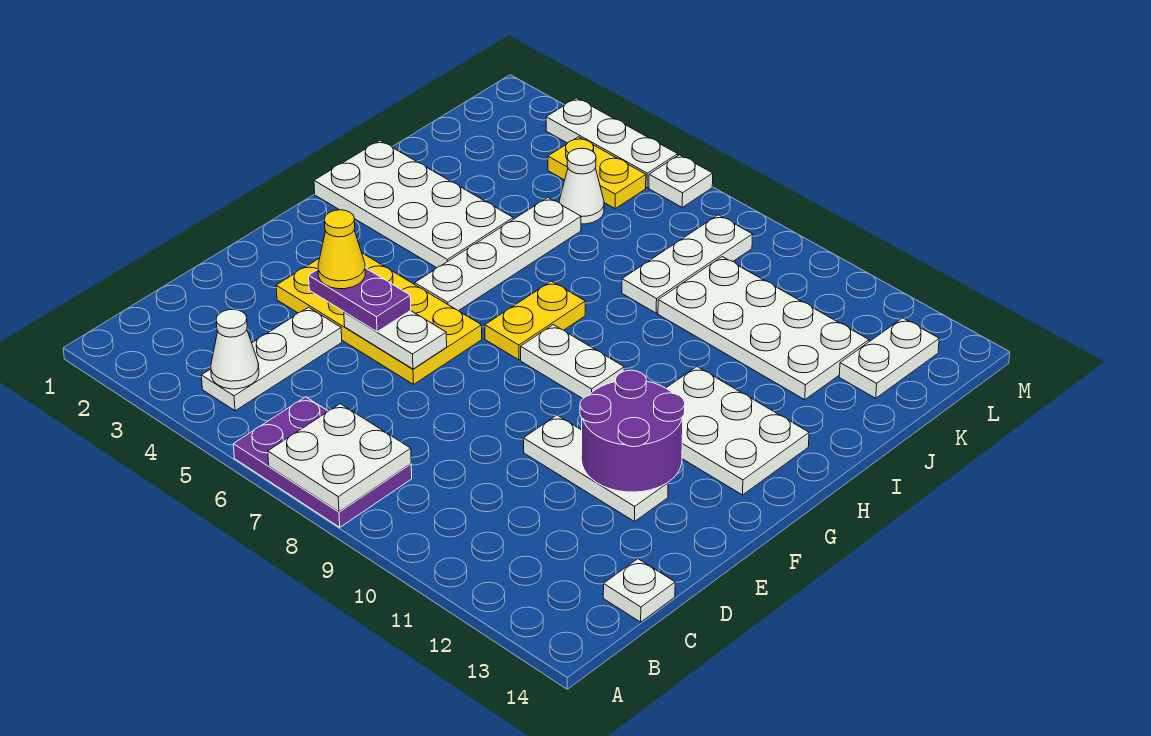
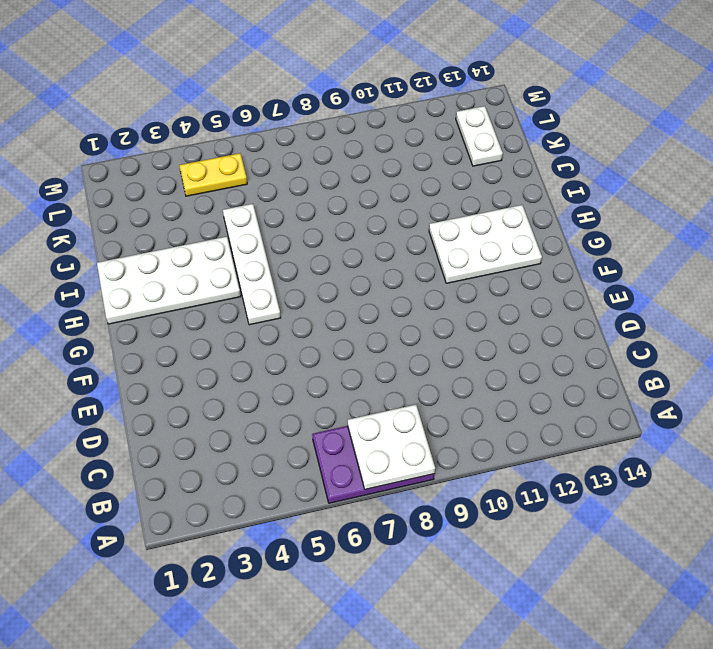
none -> white 1x3 plate [201,307,342,411]
none -> white 1x1 plate [603,559,675,622]
none -> yellow 2x4 plate [276,253,482,384]

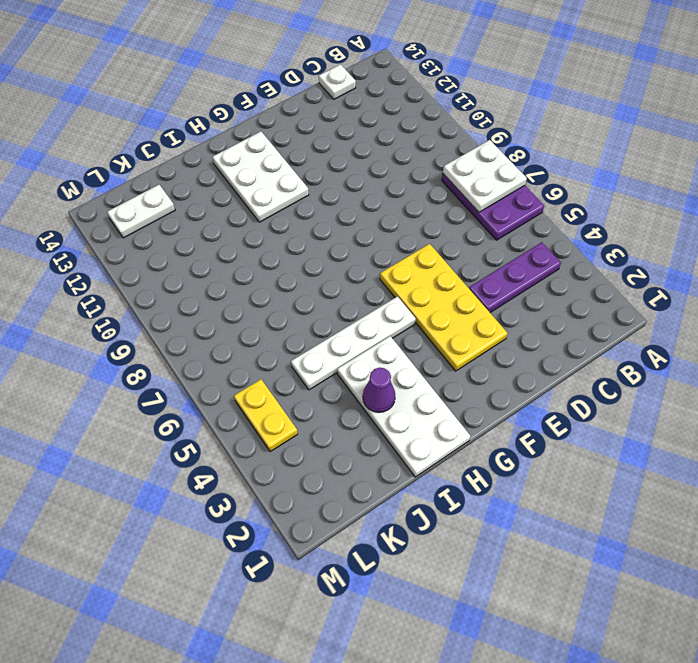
purple 1x3 plate [469,242,561,312] -> white 1x3 plate [201,307,342,411]
purple 1x1 cone [363,368,395,412] -> none
none -> white 1x3 plate [523,415,668,522]
none -> yellow 1x2 plate [485,281,585,360]
none -> white 1x2 plate [521,325,624,399]

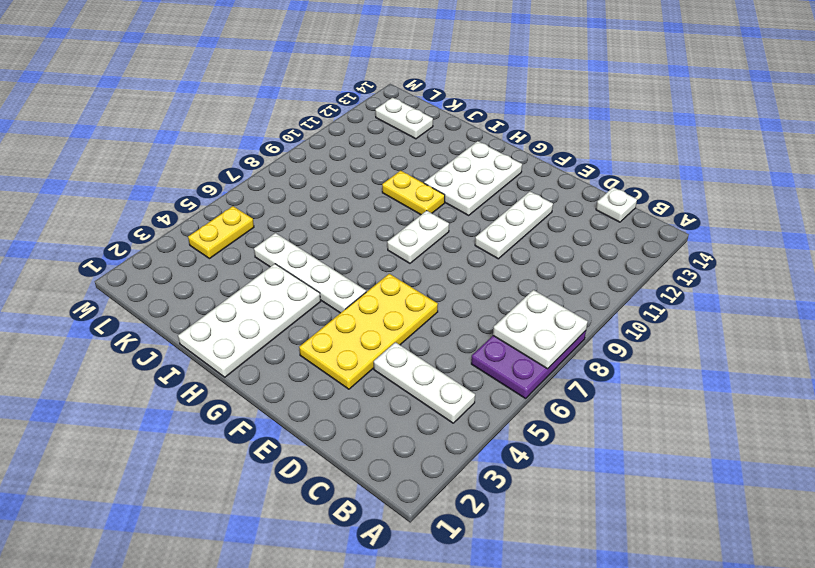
yellow 1x2 plate [382,171,445,215] -> yellow 1x2 plate moved to [485,281,585,360]
none -> white 1x3 plate [622,215,753,313]
none -> white 2x4 plate [658,257,869,400]
none -> white 1x1 cone [559,148,604,224]

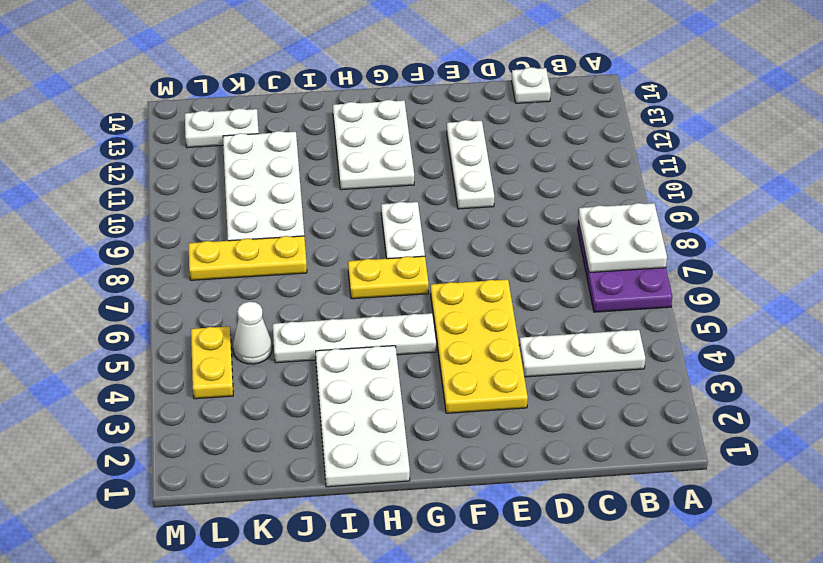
yellow 1x3 plate [188,236,307,280] -> white 1x3 plate [622,215,753,313]
none -> white 1x3 plate [546,98,678,188]
none -> white 1x1 plate [649,155,713,207]
none -> white 1x1 cone [211,309,259,389]

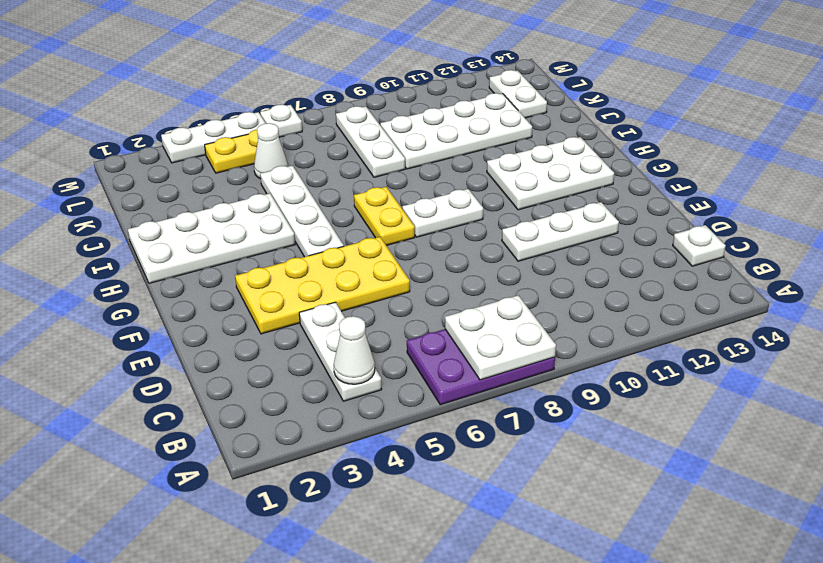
none -> white 1x2 plate [344,310,447,369]
none -> purple 2x2 round brick [580,370,685,492]
none -> purple 1x2 plate [309,268,411,332]

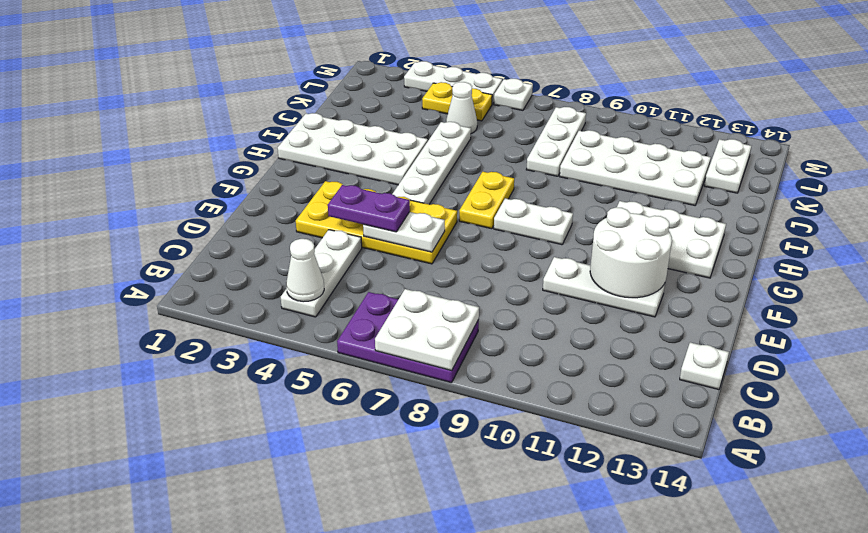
white 2x2 round brick [590,207,672,298] -> purple 2x2 round brick [580,370,685,492]
none -> yellow 1x1 cone [318,210,365,289]

